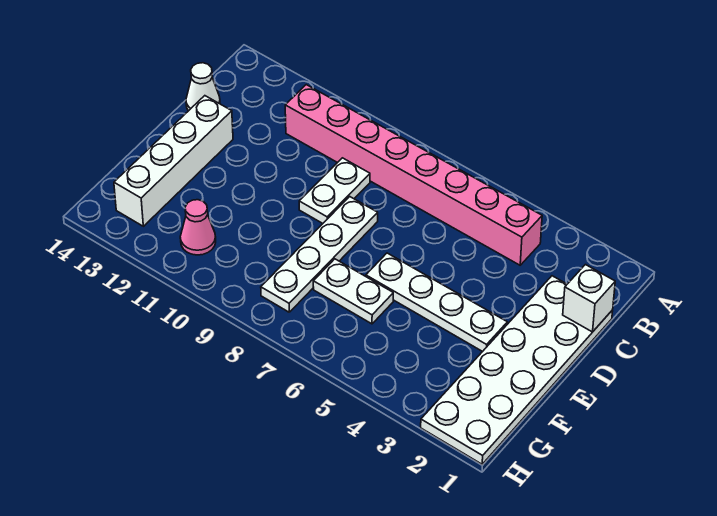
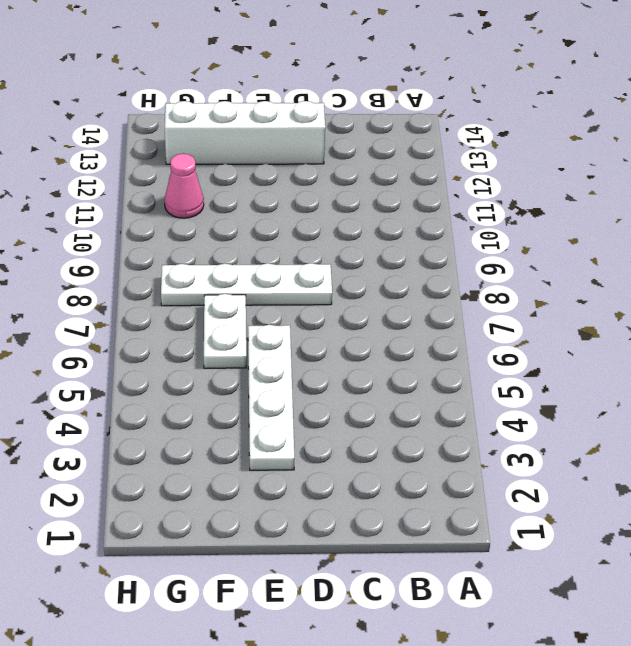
none -> pink 1x8 brick [285,85,542,265]
none -> white 2x6 plate [421,276,613,464]

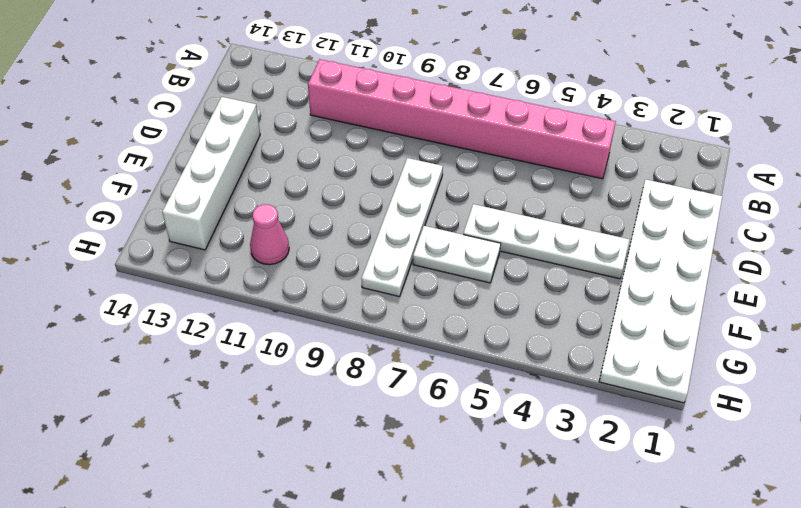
none -> white 1x2 plate [299,158,370,223]
none -> white 1x1 cone [186,63,220,111]

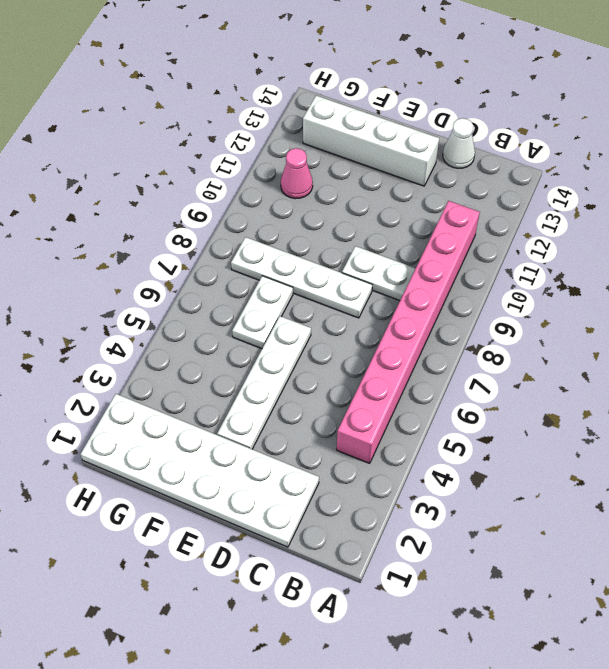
none -> white 1x1 brick [563,265,615,332]

